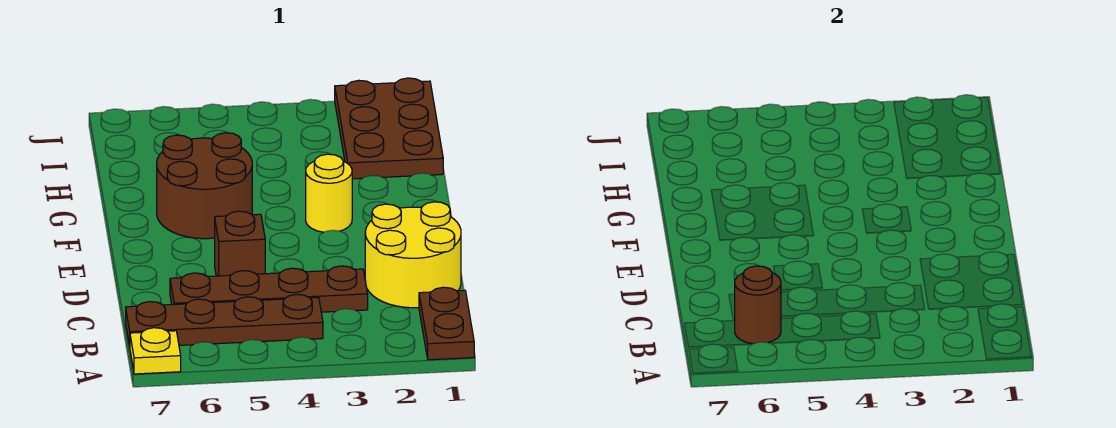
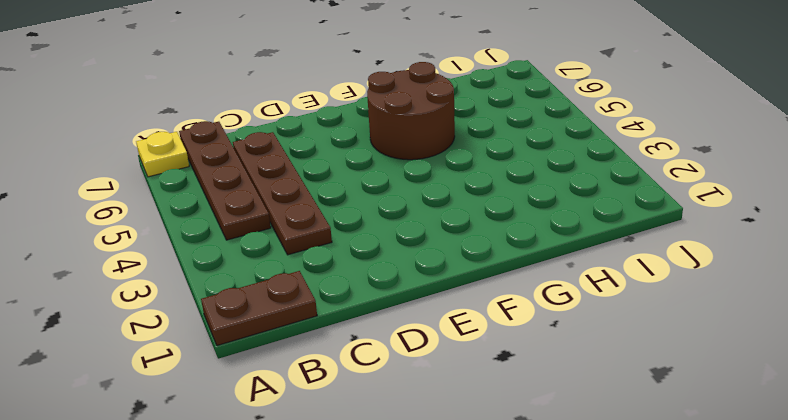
none -> yellow 2x2 round brick [365,202,461,308]
none -> brown 1x1 brick [215,211,265,276]

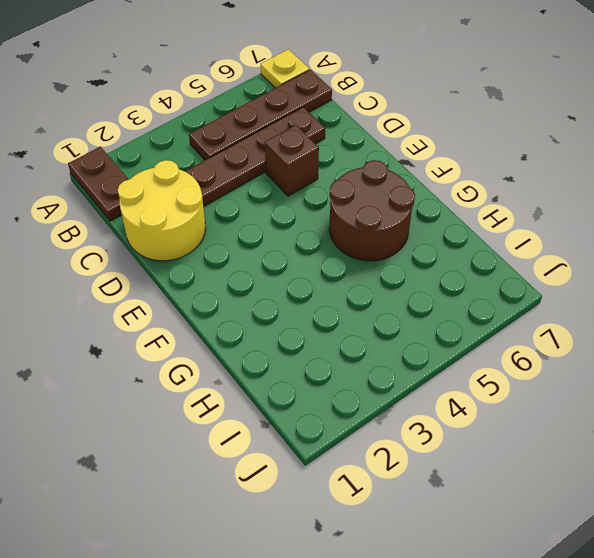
none -> yellow 1x1 round brick [306,154,352,232]
none -> brown 2x3 plate [335,78,443,179]

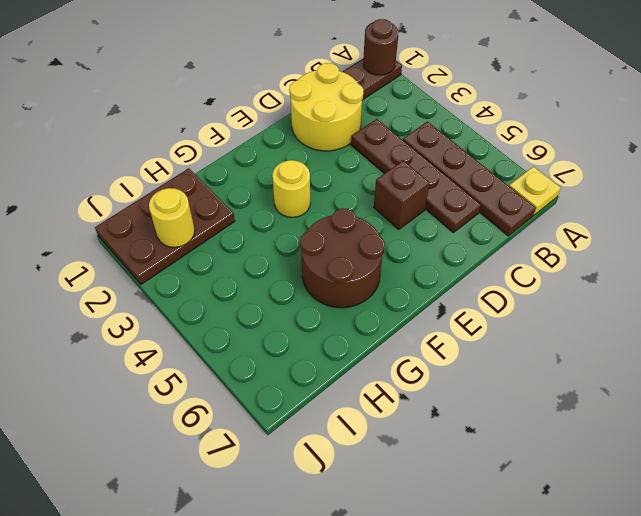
brown 1x1 round brick [363,19,399,75] -> brown 1x1 round brick moved to [734,266,781,344]
yellow 1x1 round brick [149,188,195,247] -> none

